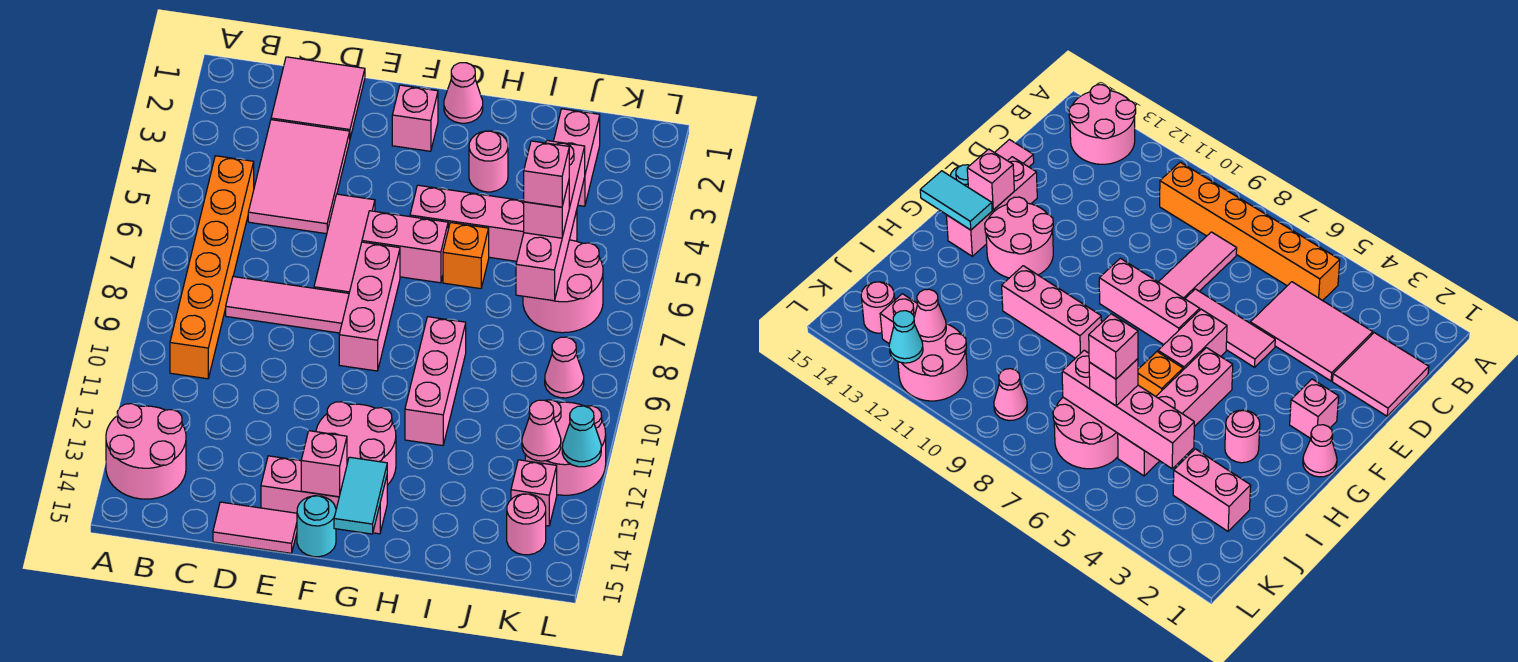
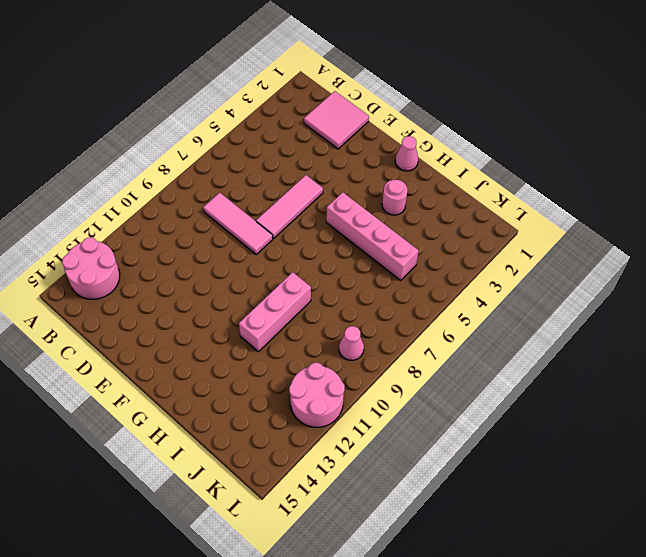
none -> orange 1x6 brick [170,156,254,379]
none -> pink 2x3 tile [248,120,350,234]
none -> pink 1x2 tile [213,502,297,553]
none -> pink 1x3 brick [261,456,387,534]

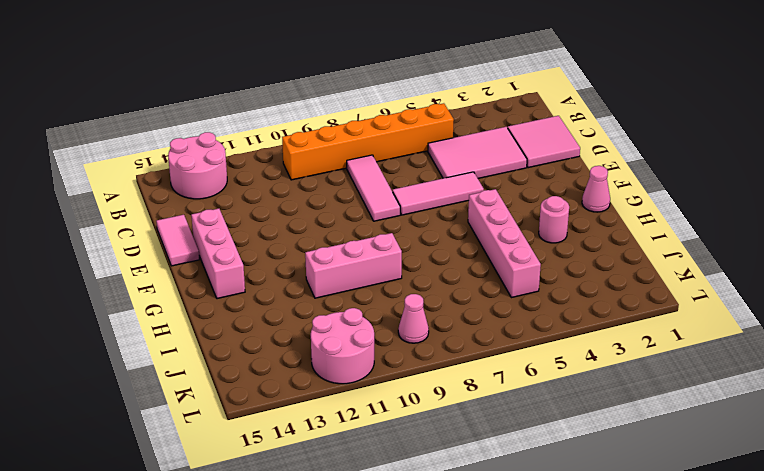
none -> pink 1x1 brick [392,85,438,151]
none -> pink 1x2 brick [362,211,448,283]
none -> pink 1x3 brick [339,242,400,371]
none -> pink 2x2 round brick [316,402,396,485]

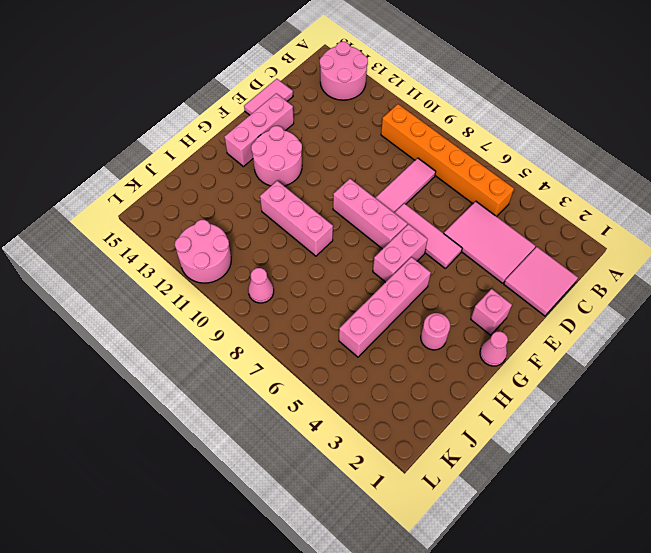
none -> cyan 1x1 round brick [297,496,336,557]
none -> orange 1x1 brick [443,223,489,289]
none -> pink 1x2 brick [554,109,600,206]
none -> pink 2x2 round brick [523,240,603,333]

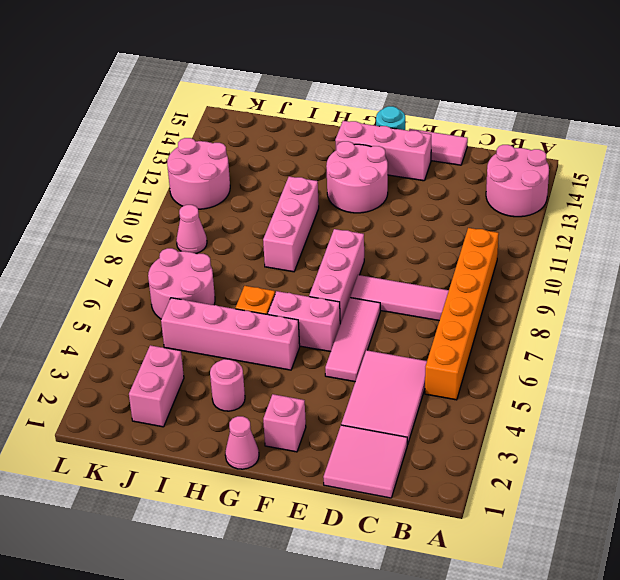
none -> pink 1x1 brick [511,460,557,526]
none -> pink 1x1 round brick [507,494,546,555]
none -> pink 1x1 brick [301,431,347,497]
none -> cyan 1x2 tile [334,457,387,534]

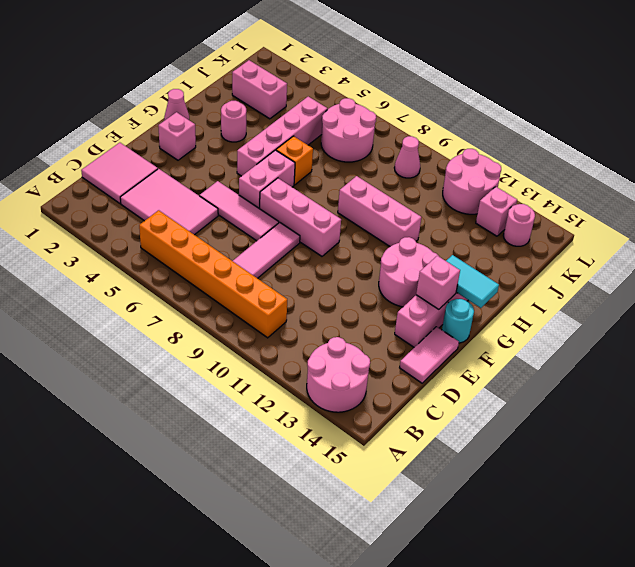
none -> pink 1x4 brick [516,140,585,301]
none -> pink 1x1 cone [522,400,561,461]
none -> cyan 1x1 cone [562,406,601,467]
none -> pink 1x1 brick [524,181,569,238]

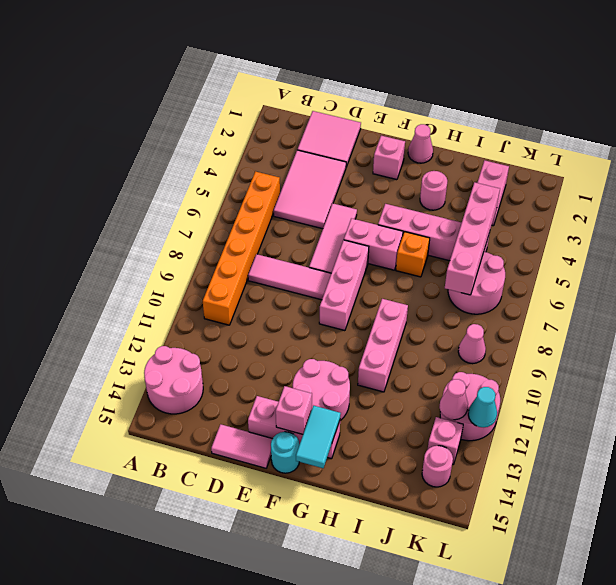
none -> pink 1x1 brick [524,181,569,238]
none -> pink 1x1 brick [524,141,569,207]

